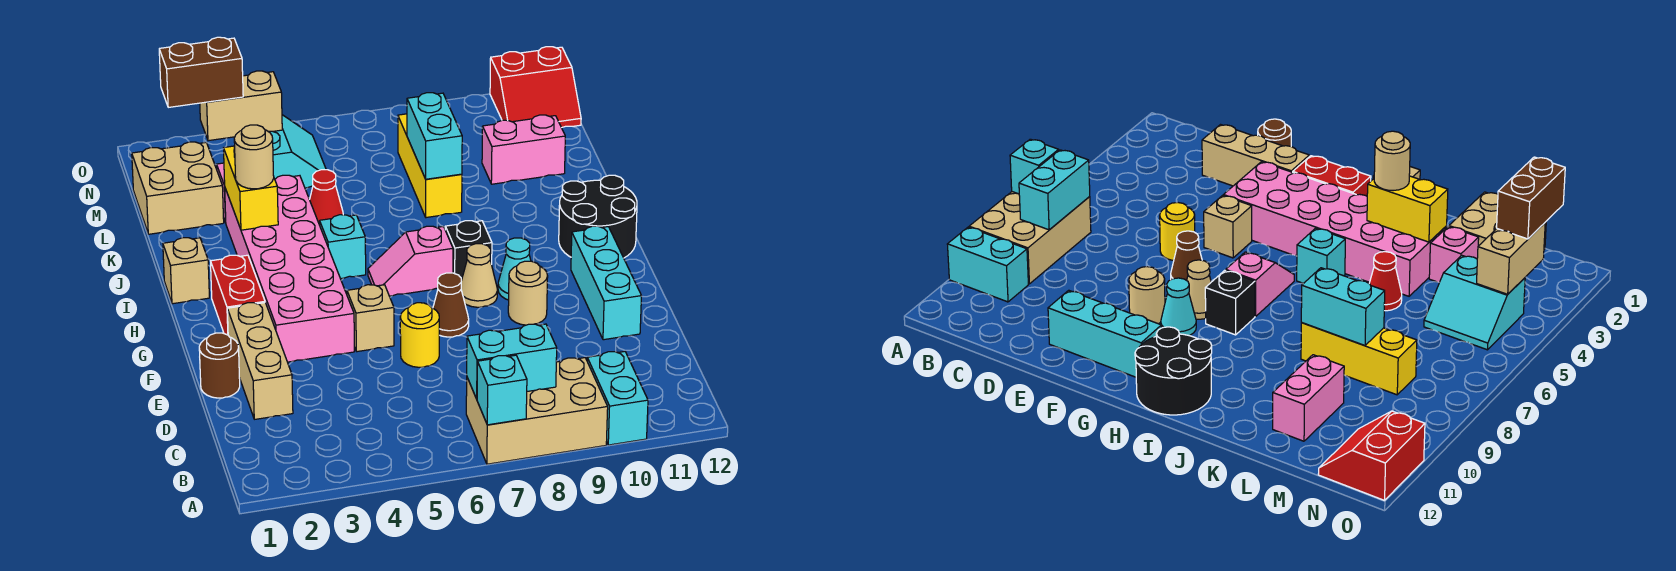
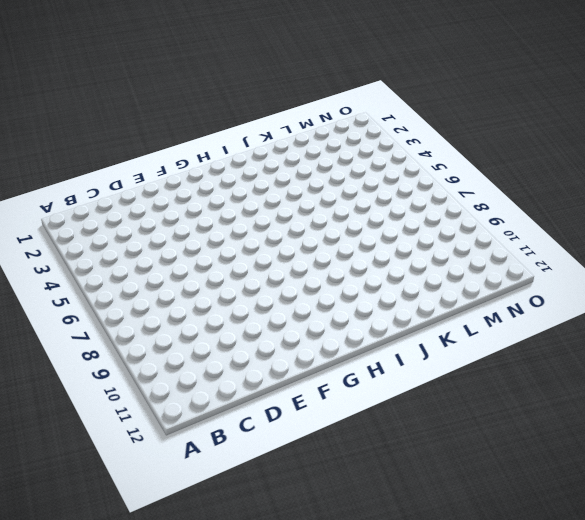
none -> tan 2x3 brick [466,358,608,464]
none -> cyan 1x2 brick [587,352,648,445]
none -> tan 1x3 brick [227,303,293,419]
none -> brown 1x1 round brick [199,333,240,398]

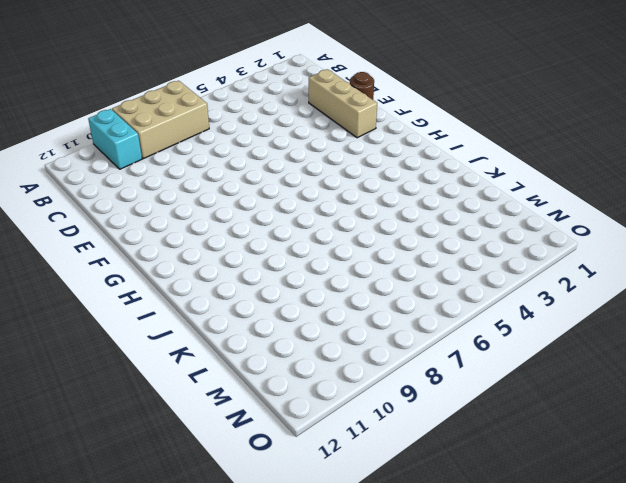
none -> yellow 1x1 round brick [400,303,439,367]
none -> cyan 1x3 brick [571,226,641,340]
none -> pink 2x6 brick [225,175,354,362]
none -> tan 1x1 brick [347,285,394,352]

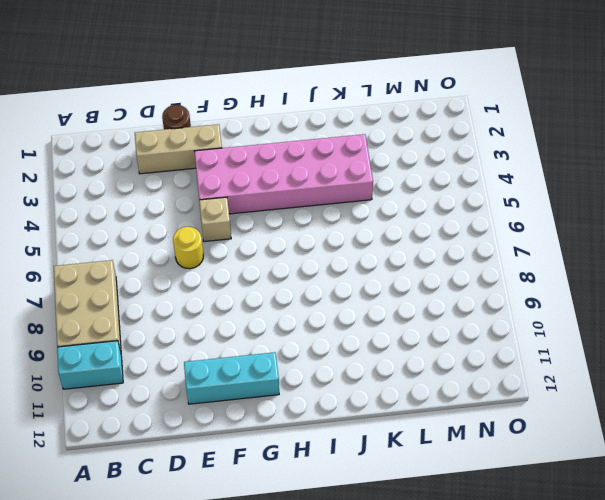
none -> brown 1x1 cone [433,273,469,337]
none -> tan 1x1 round brick [508,261,548,325]
none -> red 1x2 brick [211,255,265,335]
none -> tan 1x1 cone [461,244,498,307]

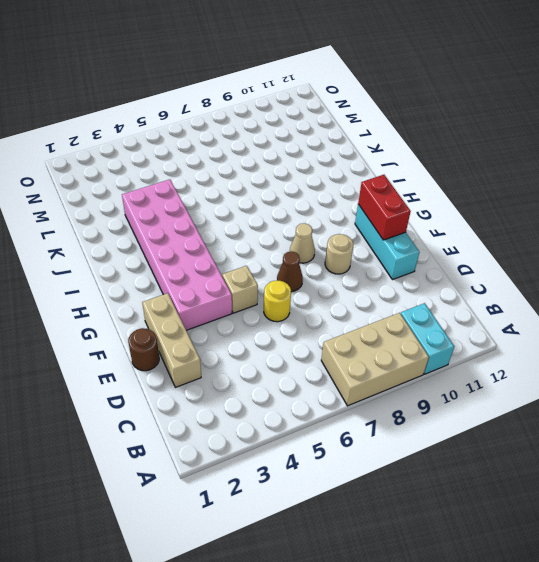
red 1x2 brick [358,175,411,240] -> red 1x2 brick moved to [211,255,265,335]
none -> cyan 1x1 cone [498,238,531,300]
none -> pink 1x2 slope [368,226,453,296]
none -> black 1x1 brick [445,221,492,280]
none -> black 2x2 round brick [559,175,637,258]

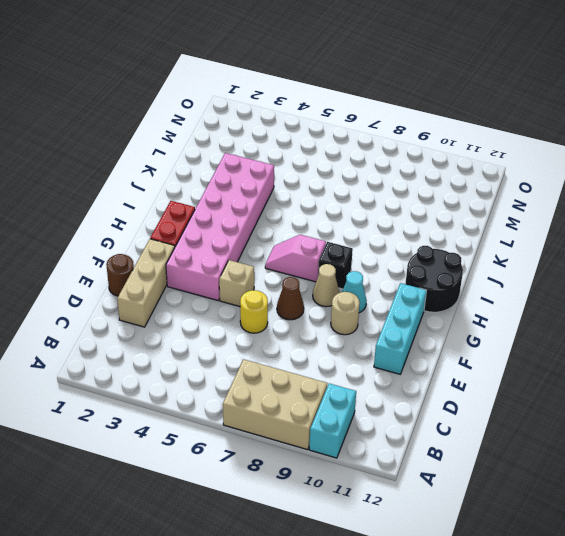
none -> tan 1x1 brick [163,238,209,304]
none -> cyan 1x1 brick [320,215,366,279]
none -> red 1x1 cone [310,170,343,225]
none -> yellow 1x3 brick [398,114,462,218]

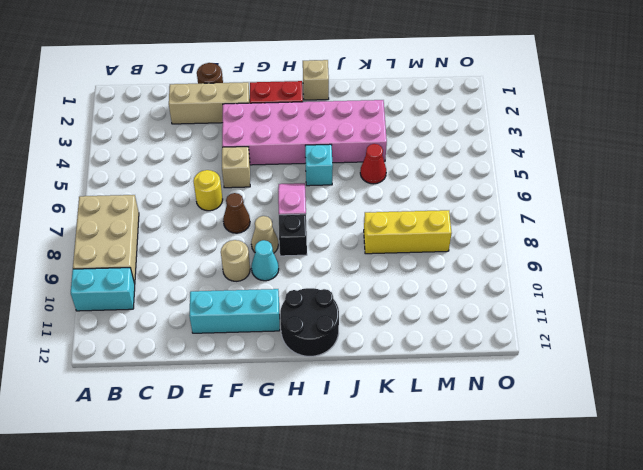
none -> tan 2x2 brick [132,142,224,234]
none -> pink 1x1 brick [1429,226,1479,282]
none -> pink 1x2 brick [482,115,565,184]
none -> cyan 2x2 slope [268,115,326,188]

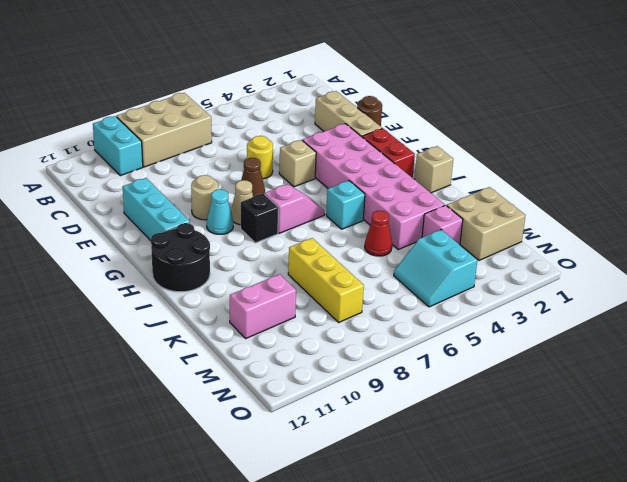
none -> red 2x2 slope [490,47,581,128]
none -> cyan 1x1 brick [477,355,527,425]
none -> cyan 1x2 brick [467,324,557,399]
none -> yellow 1x2 brick [224,146,278,230]

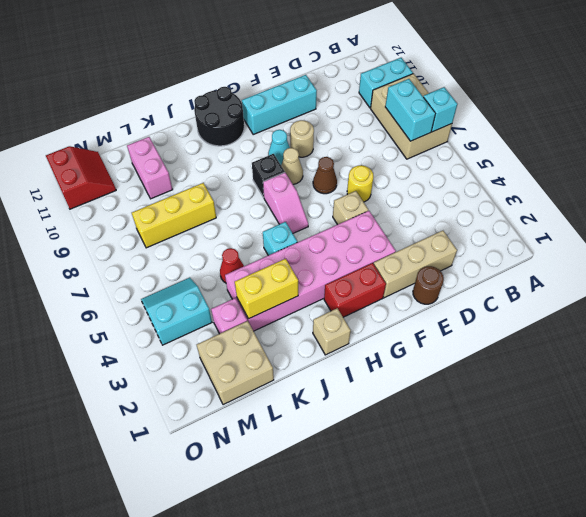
none -> cyan 1x2 brick [407,93,462,179]
none -> tan 1x2 brick [200,71,282,141]
none -> tan 1x1 round brick [234,125,274,189]
none -> brown 1x2 brick [159,37,243,107]

